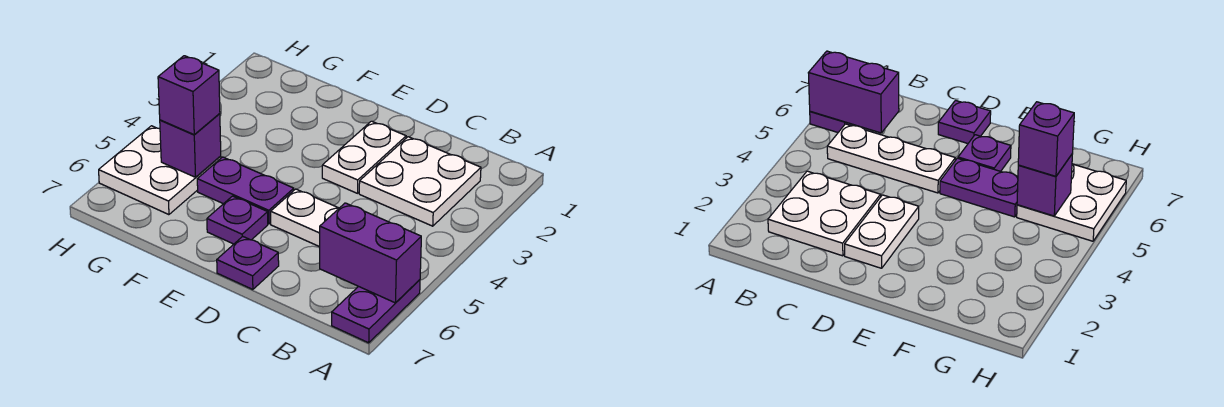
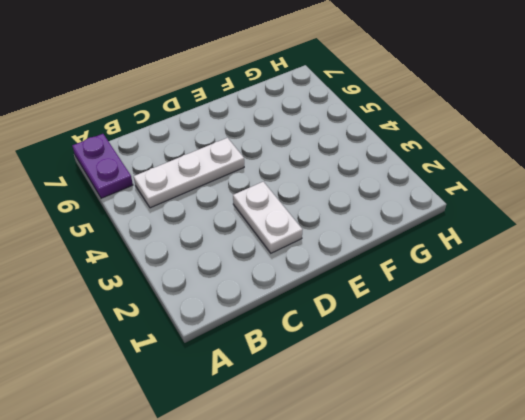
none -> white 2x2 plate [359,137,481,226]
none -> purple 1x1 plate [217,236,279,290]

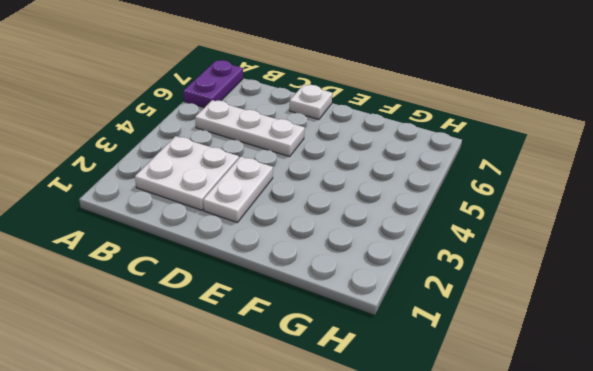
white 1x1 plate [290,85,332,120] -> purple 1x1 plate [217,236,279,290]
none -> purple 1x2 plate [197,157,294,224]
none -> purple 1x1 plate [207,196,268,244]

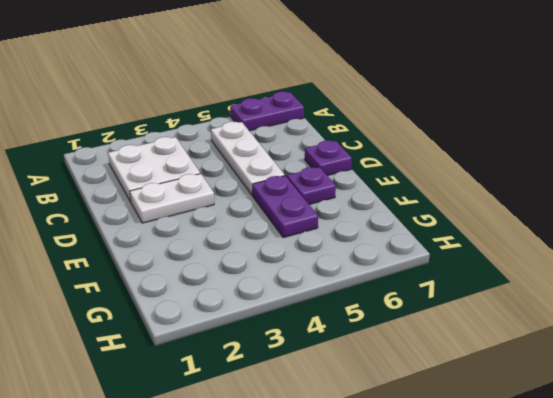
none -> white 2x2 plate [99,126,221,215]
none -> purple 1x2 brick [320,203,421,303]

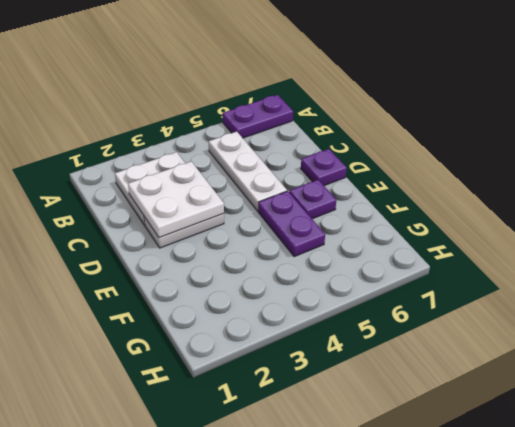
white 2x2 plate [128,161,224,238] -> white 2x2 plate moved to [99,126,221,215]
none -> purple 1x2 brick [320,203,421,303]
none -> purple 1x1 brick [160,114,221,177]

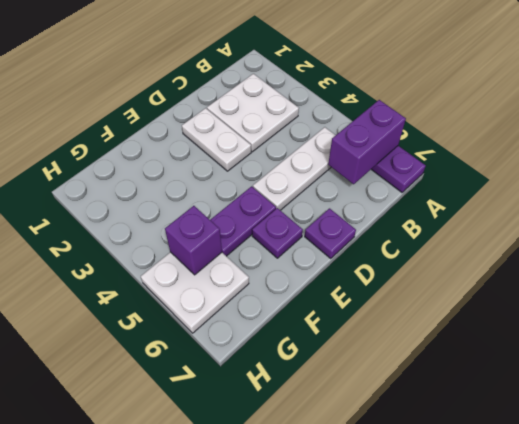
none -> purple 1x1 brick [158,56,220,135]

